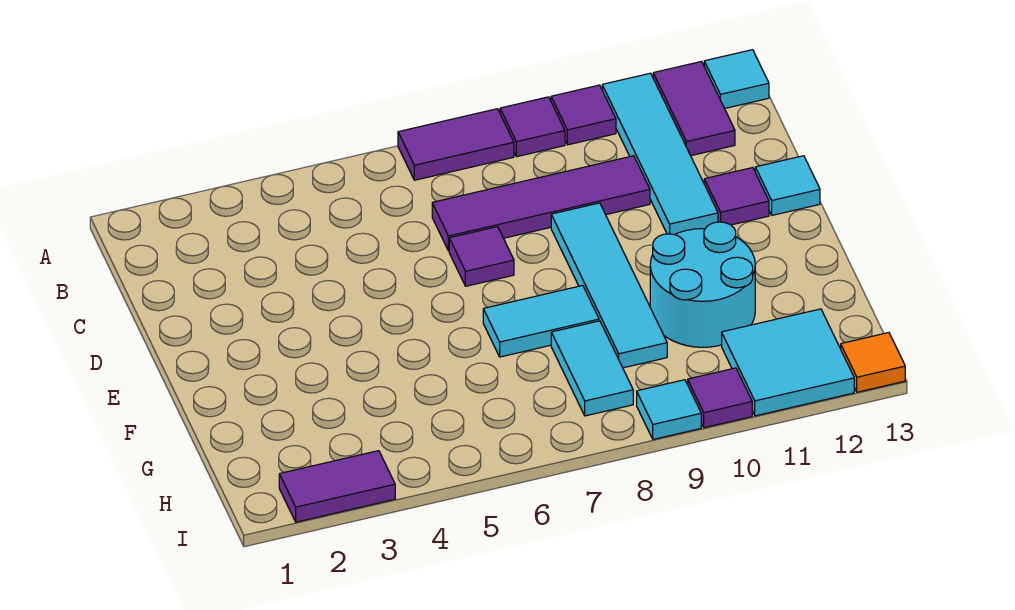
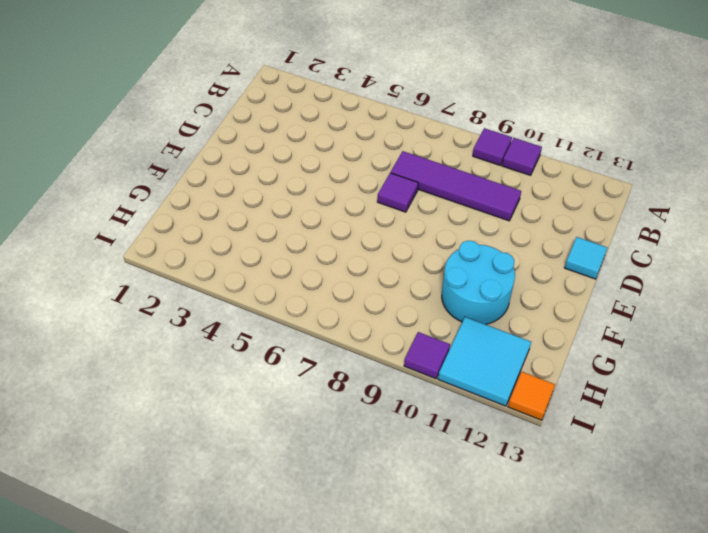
none -> purple 1x2 tile [398,109,514,180]
none -> cyan 1x4 tile [602,73,718,235]
none -> purple 1x2 tile [653,62,735,156]

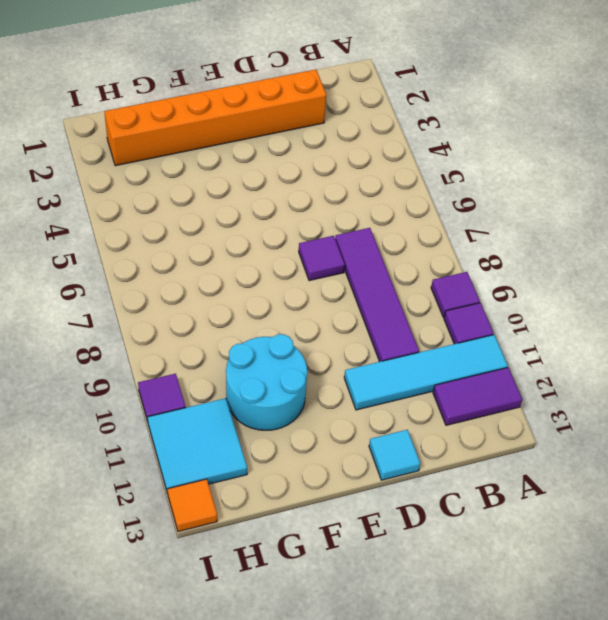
orange 1x6 brick [104,70,326,166] -> none
none -> purple 1x2 tile [398,109,514,180]
none -> cyan 1x1 tile [704,50,769,109]
none -> cyan 1x4 tile [551,203,667,368]

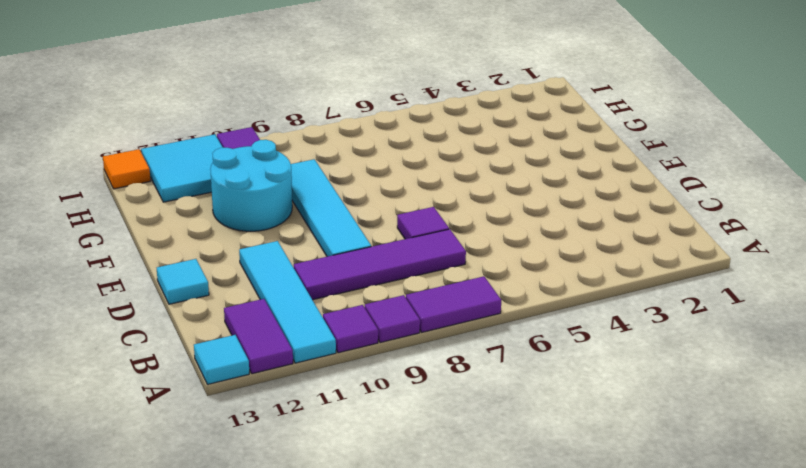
none -> purple 1x1 tile [704,168,769,225]
none -> cyan 1x2 tile [483,286,599,357]
none -> cyan 1x2 tile [551,321,633,416]

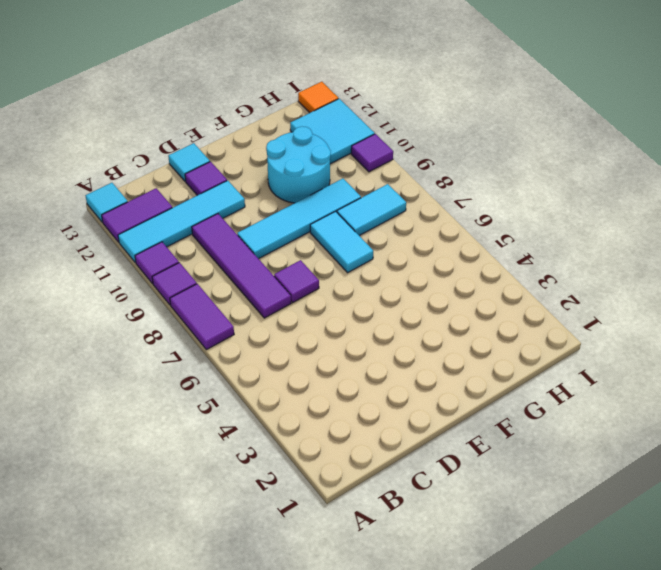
none -> purple 1x2 tile [279,451,395,522]
none -> cyan 1x1 tile [637,380,701,439]

